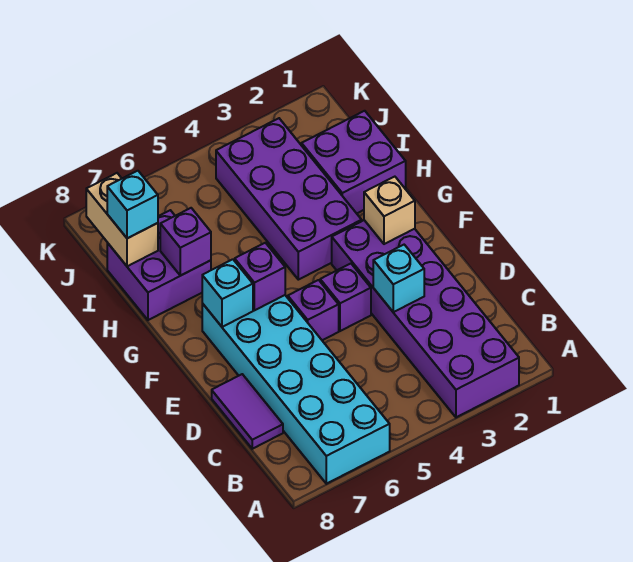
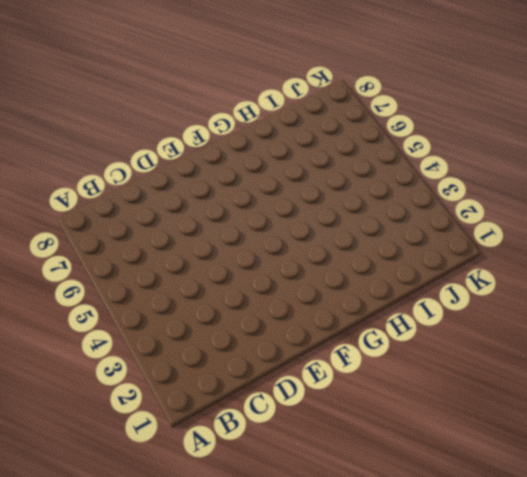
none -> purple 2x6 brick [332,220,519,417]
none -> cyan 2x6 brick [202,295,390,484]
none -> purple 1x2 tile [212,374,283,449]

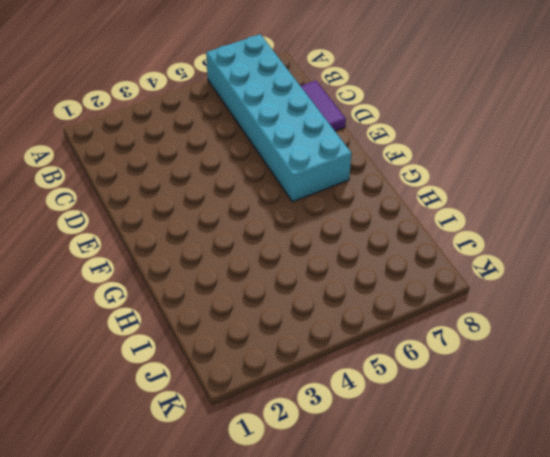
none -> purple 2x6 brick [332,220,519,417]
none -> purple 1x1 brick [320,264,371,331]
none -> purple 1x1 brick [288,280,339,340]

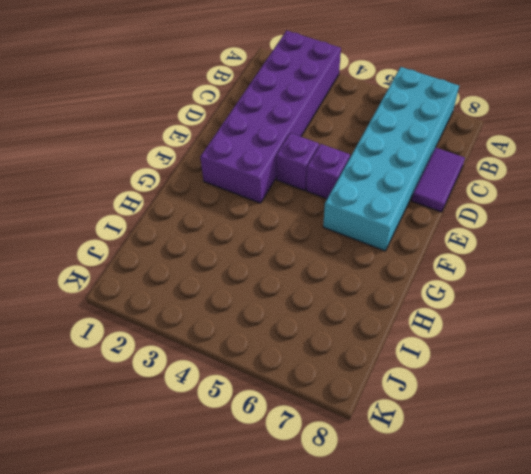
none -> purple 2x4 brick [216,118,362,280]
none -> purple 2x2 brick [302,111,406,213]
none -> purple 2x2 brick [107,210,211,320]

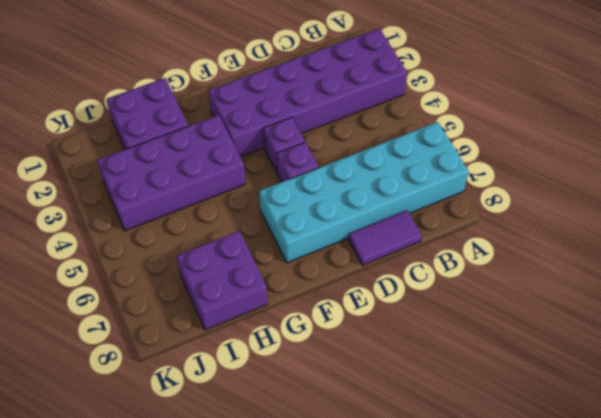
none -> cyan 1x1 brick [373,245,424,312]
none -> tan 1x1 brick [364,177,415,244]
none -> purple 1x1 brick [235,243,285,310]

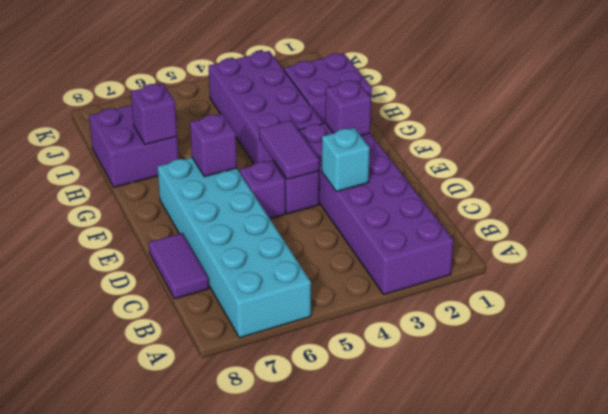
purple 1x2 tile [259,120,319,179] -> none
purple 1x1 brick [325,80,371,136] -> tan 1x1 brick [364,177,415,244]
none -> cyan 1x1 brick [202,259,253,327]
none -> tan 1x2 brick [86,173,158,266]
none -> cyan 1x1 brick [107,171,158,238]

